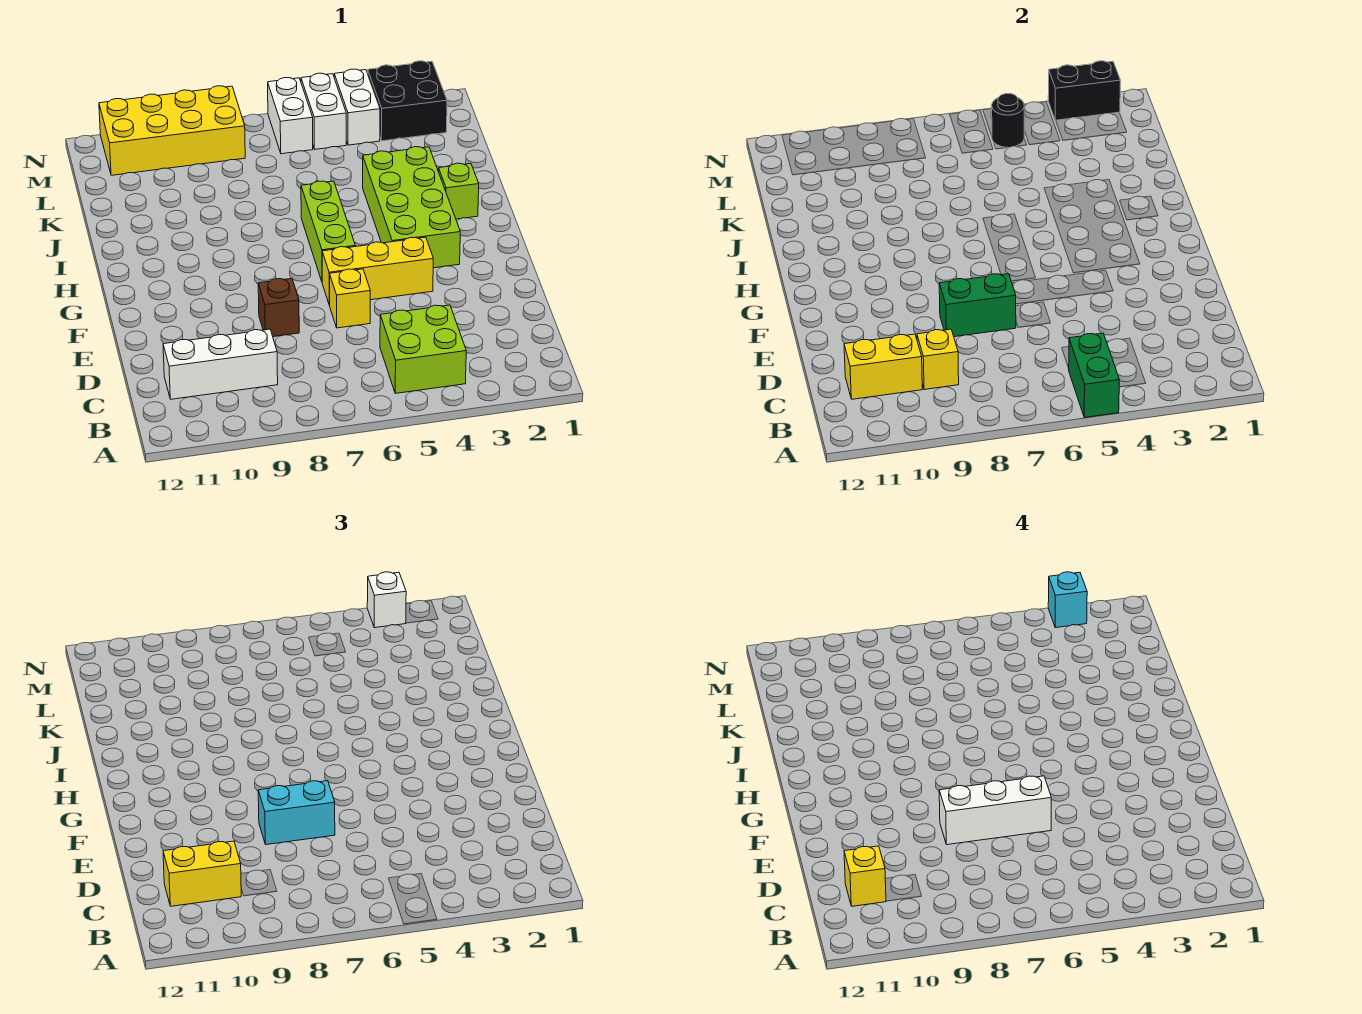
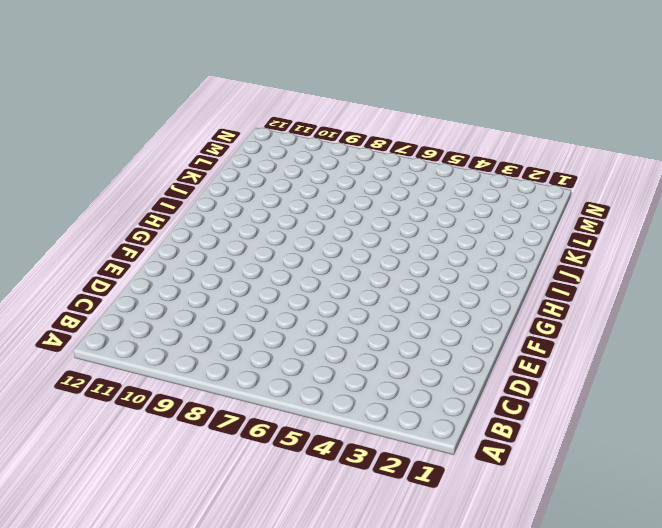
none -> lime 2x2 brick [380,305,466,393]
none -> white 1x3 brick [163,329,278,399]
none -> yellow 1x1 brick [330,269,370,328]

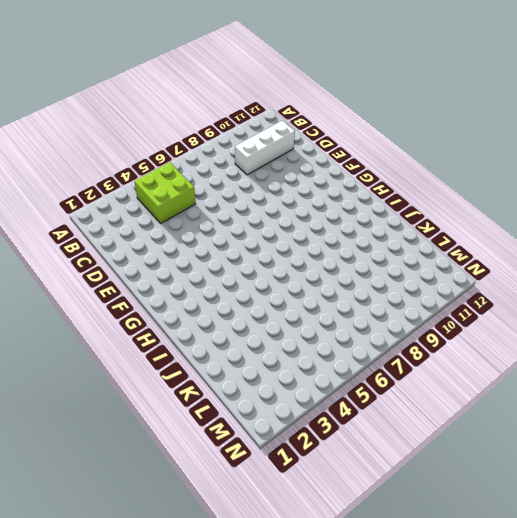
none -> yellow 1x1 brick [330,269,370,328]
none -> brown 1x1 brick [258,278,299,337]
none -> yellow 1x3 brick [322,237,433,305]

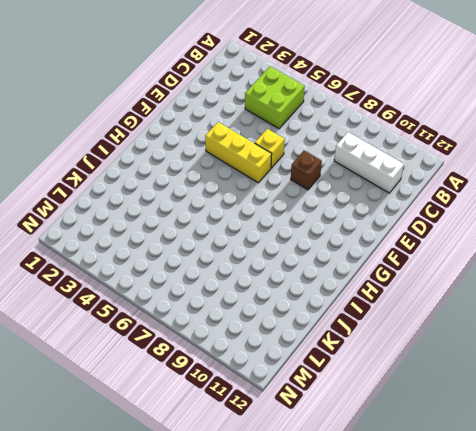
none -> lime 2x4 brick [363,147,460,268]
none -> lime 1x3 brick [301,181,355,281]
none -> lime 1x1 brick [439,163,479,219]

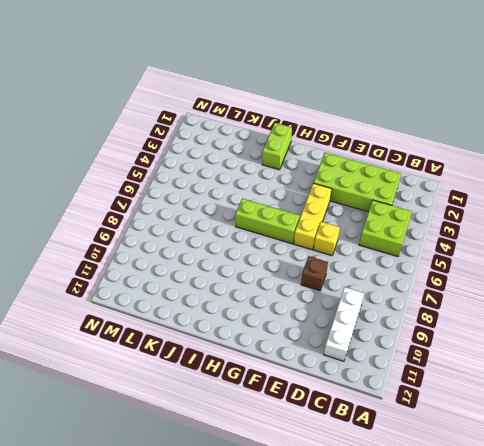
lime 2x4 brick [313,153,401,212] -> lime 2x4 brick moved to [363,147,460,268]
lime 1x2 brick [262,123,292,170] -> lime 1x1 brick [439,163,479,219]
none -> black 2x2 brick [368,61,447,141]
none -> white 1x2 brick [334,69,380,145]
none -> white 1x2 brick [301,73,346,149]

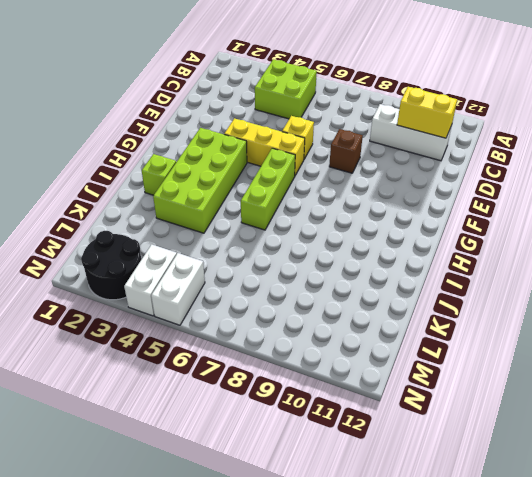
black 2x2 round brick [81,231,141,300] -> black 2x2 brick [368,61,447,141]
none -> white 1x2 brick [268,78,313,154]
none -> yellow 2x4 brick [99,86,245,175]
none -> green 1x2 brick [1069,333,1119,418]

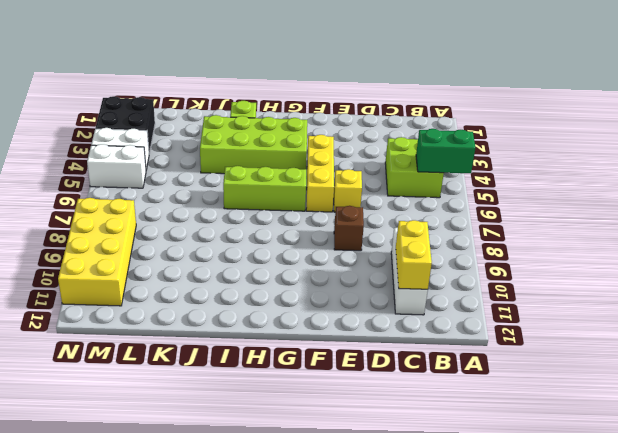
none -> white 1x2 brick [268,78,313,154]
none -> yellow 1x1 brick [917,329,959,390]
none -> green 1x2 brick [939,274,1016,337]

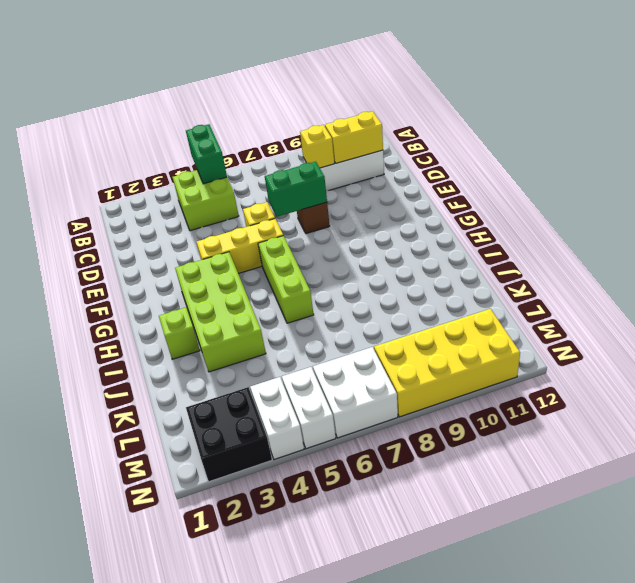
white 2x2 brick [313,347,398,438] -> white 1x2 brick [268,78,313,154]
none -> black 1x1 round brick [991,94,1024,148]
none -> black 1x2 brick [1048,61,1121,121]
none -> yellow 1x2 brick [163,841,241,906]

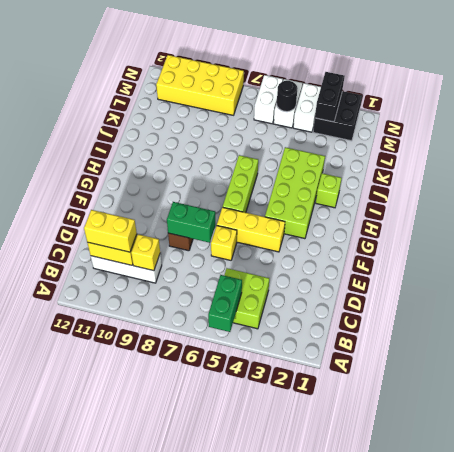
black 1x2 brick [315,72,345,122] -> black 1x2 brick turned to [1048,61,1121,121]
none -> cyan 1x2 brick [258,781,335,845]
none -> white 1x1 brick [367,572,406,628]
none -> yellow 1x1 brick [844,846,886,906]

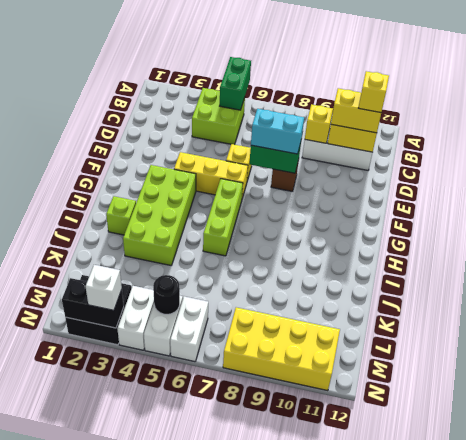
none -> white 1x3 brick [939,776,1051,845]
none -> cyan 1x1 brick [1048,572,1087,628]

